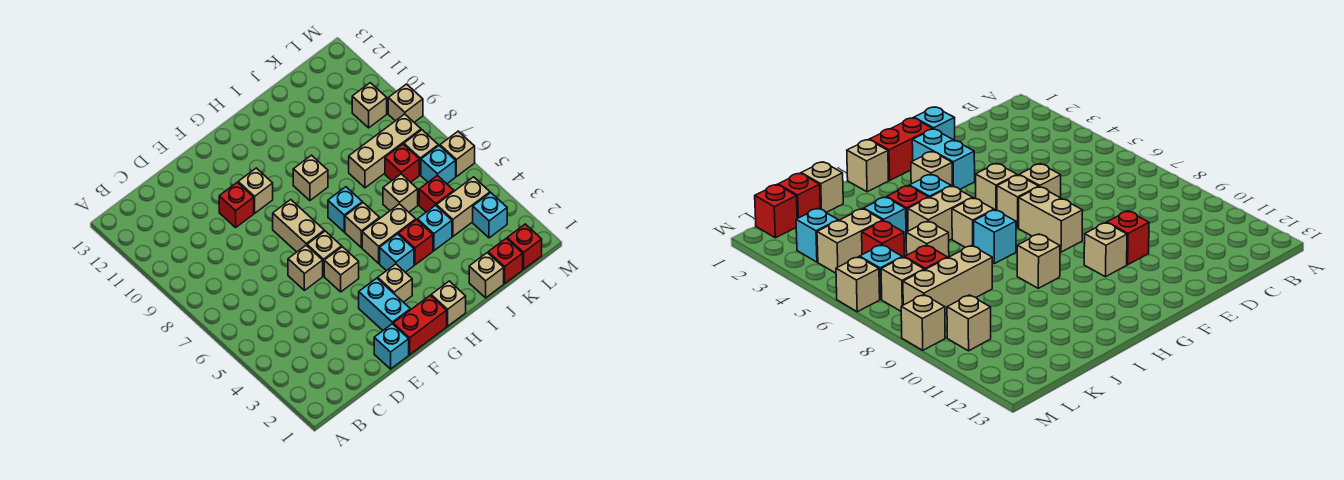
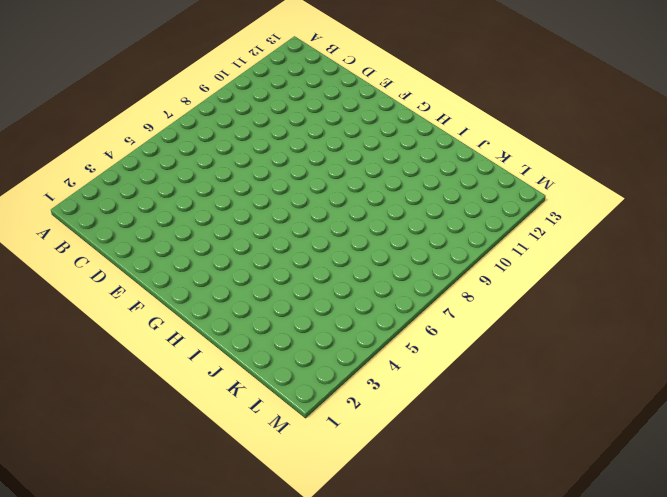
none -> cyan 1x1 brick [374,324,409,369]
none -> tan 1x1 brick [288,245,323,290]
none -> red 1x1 brick [219,182,254,227]
none -> red 1x2 brick [393,295,447,355]

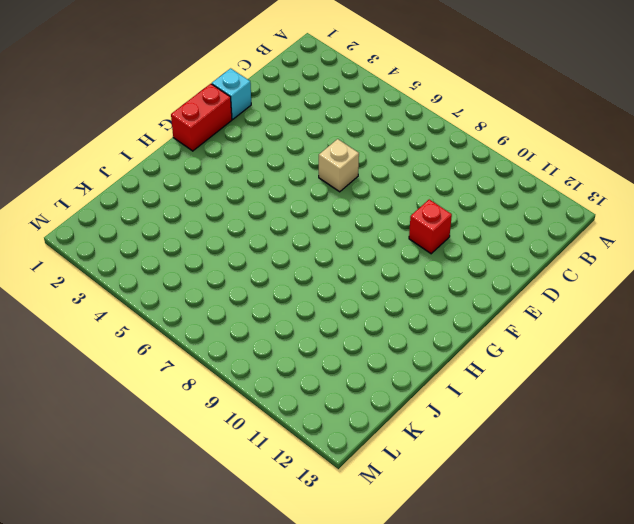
none -> cyan 1x2 brick [359,278,410,330]
none -> tan 1x1 brick [324,247,359,292]
none -> tan 1x1 brick [307,231,342,276]
none -> tan 1x2 brick [273,200,324,252]

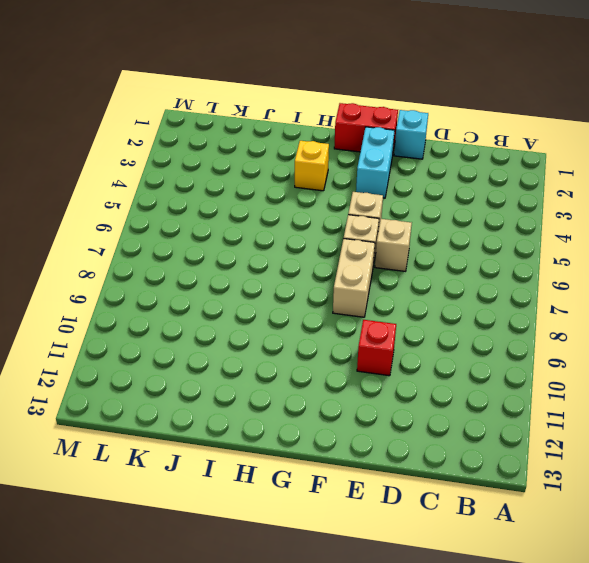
yellow 1x1 brick [295,141,329,191] -> none
none -> tan 1x1 brick [238,168,273,213]
none -> tan 1x1 brick [378,264,412,302]
none -> tan 1x1 brick [431,281,466,326]
none -> cyan 1x1 brick [380,234,414,272]

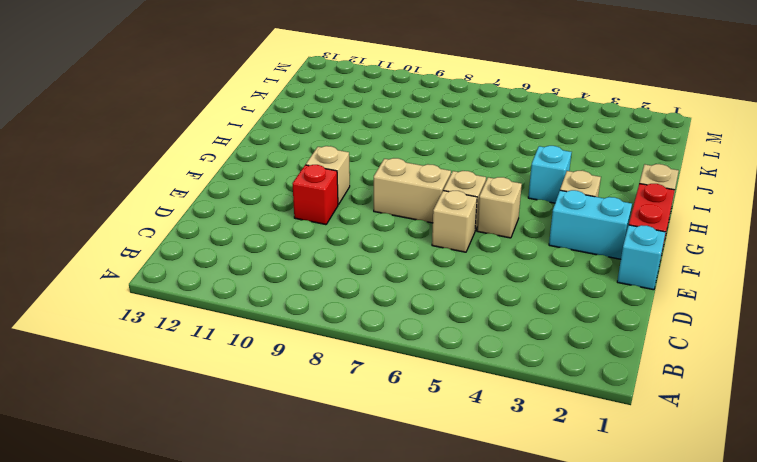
none -> tan 1x2 brick [362,204,416,263]
none -> tan 1x1 brick [345,203,380,248]
none -> cyan 1x1 brick [328,187,362,232]
none -> tan 1x1 brick [293,155,328,201]

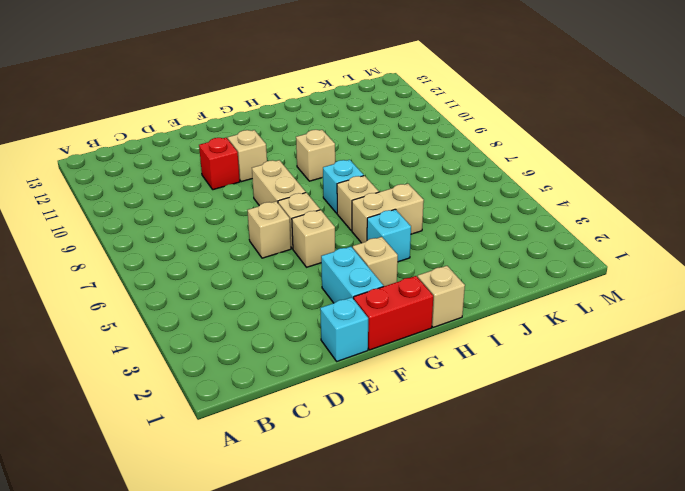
none -> red 1x1 brick [399,220,433,265]
none -> tan 1x1 brick [469,253,504,298]
none -> cyan 1x1 brick [418,205,452,251]
none -> tan 1x1 brick [383,174,418,212]

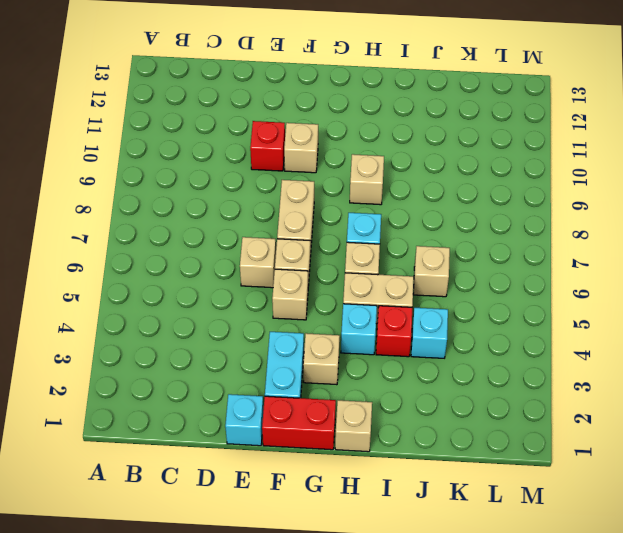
none -> tan 1x1 brick [469,253,504,298]
none -> tan 1x3 brick [349,114,421,188]
none -> red 1x1 brick [488,238,523,283]
none -> tan 1x2 brick [437,177,490,236]

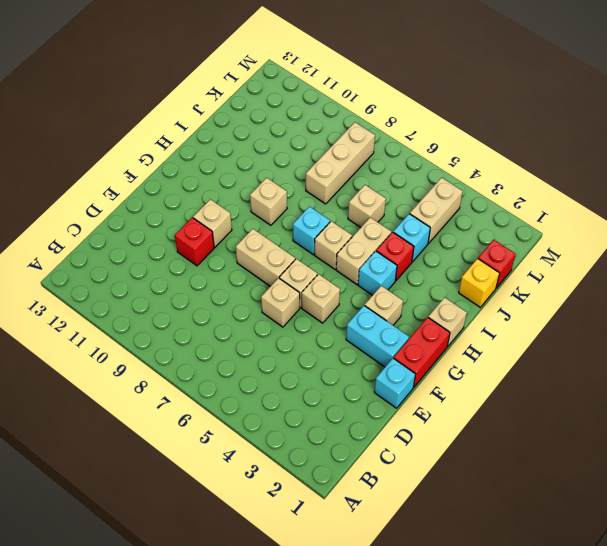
yellow 1x1 brick [459,259,500,307] -> tan 1x1 brick [469,253,504,298]
none -> red 1x1 brick [419,175,454,212]
none -> red 1x1 brick [385,144,419,182]
none -> red 1x1 brick [507,224,542,269]
none -> cyan 1x1 brick [473,193,507,238]

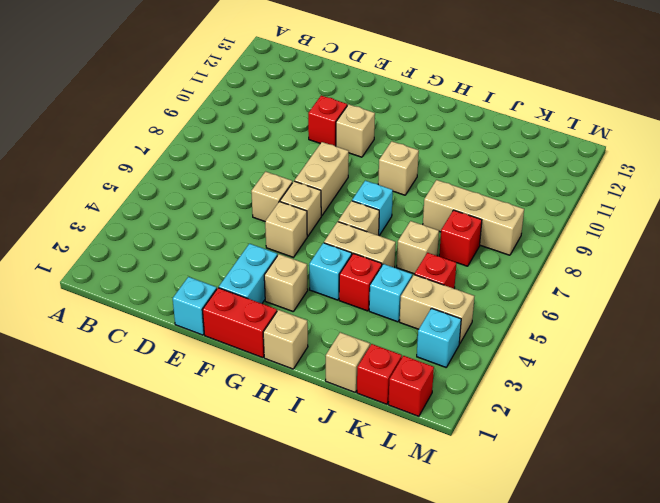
none -> cyan 1x1 brick [421,146,456,184]
none -> tan 1x1 brick [404,130,438,175]
none -> tan 1x1 brick [352,83,387,128]
none -> tan 1x1 brick [440,131,475,177]

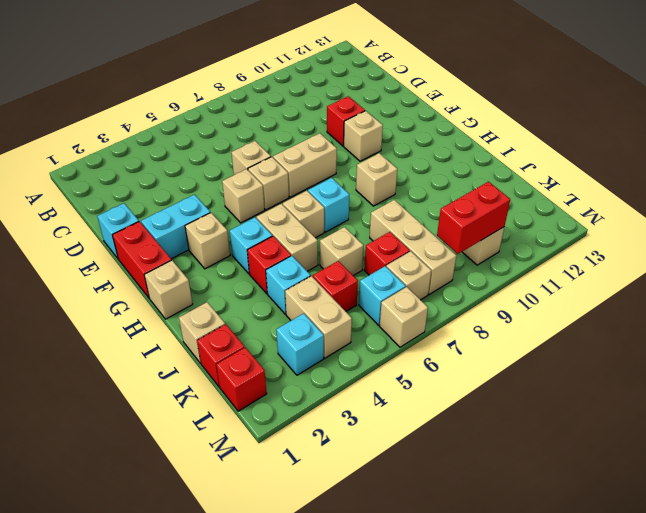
red 1x2 brick [437,182,510,254] -> none
none -> tan 1x1 brick [388,84,423,122]

